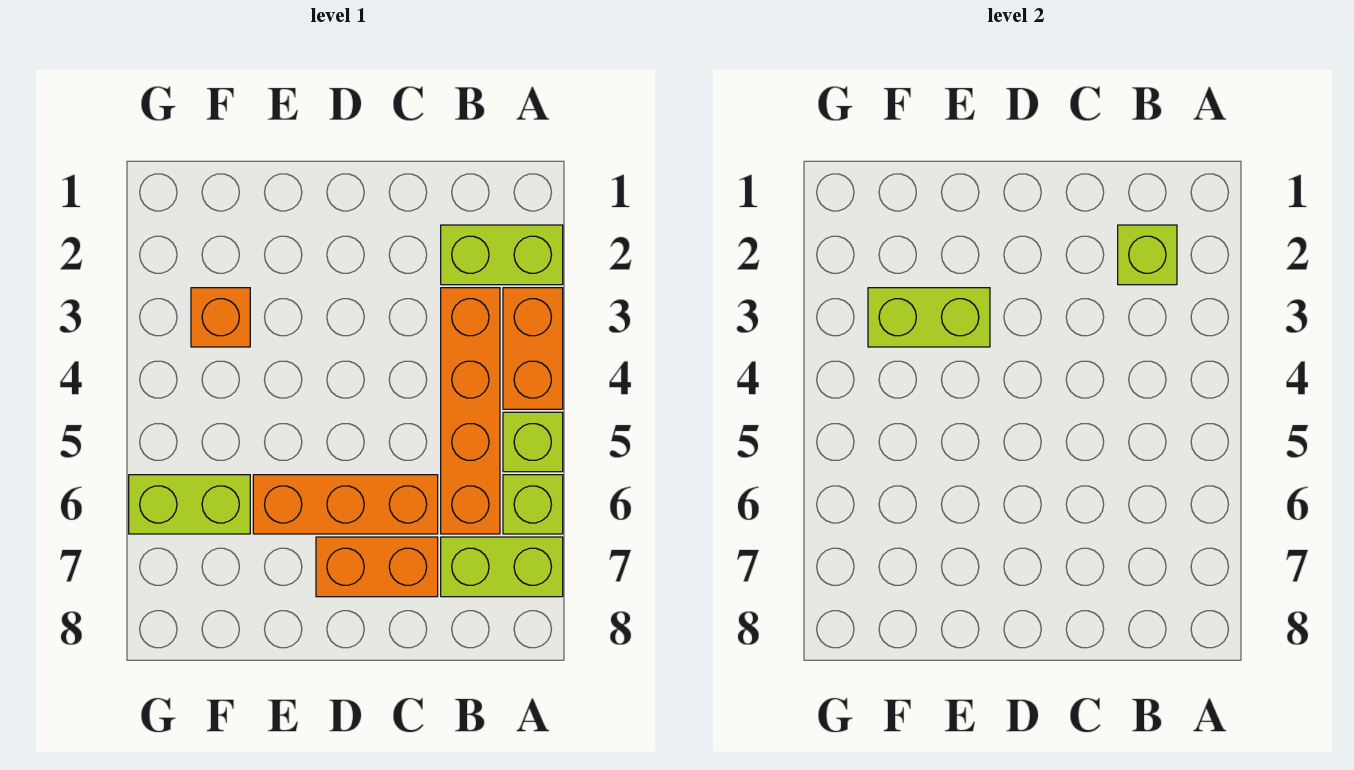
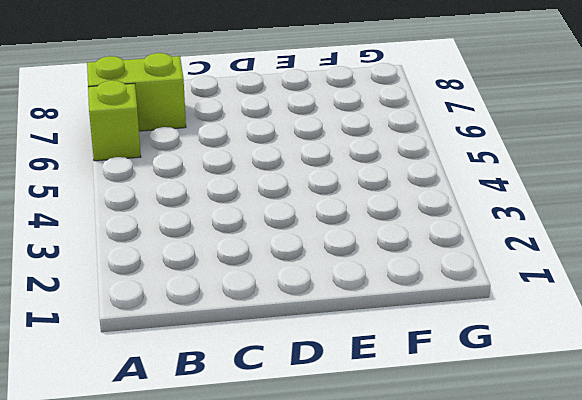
none -> lime 1x2 brick [441,225,563,285]
none -> orange 1x2 brick [503,288,563,409]
none -> lime 1x1 brick [503,412,563,472]

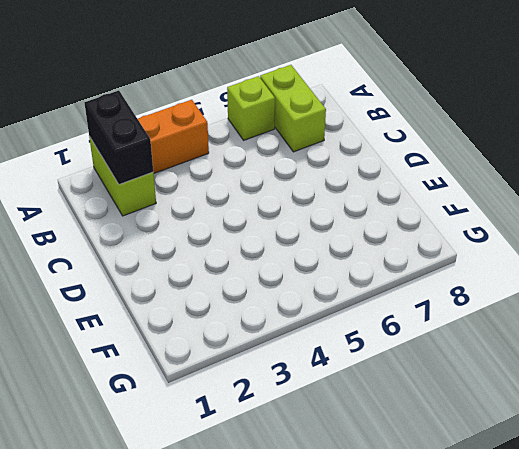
black 1x2 brick [84,91,153,185] -> lime 1x1 brick [1118,225,1177,285]
none -> lime 1x1 brick [503,412,563,472]
none -> orange 1x4 brick [441,288,500,534]
none -> orange 1x3 brick [253,475,438,534]

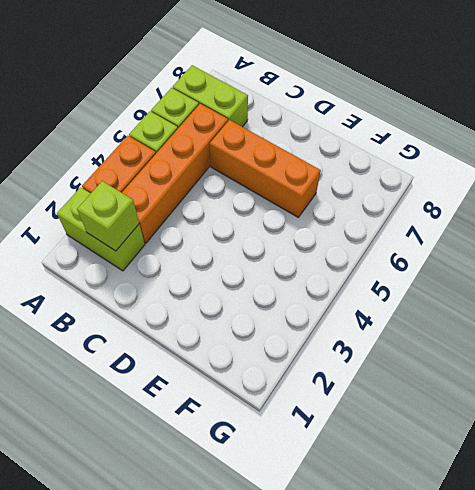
none -> orange 1x2 brick [316,537,438,597]
none -> orange 1x1 brick [191,288,250,347]
none -> lime 1x2 brick [129,475,250,534]

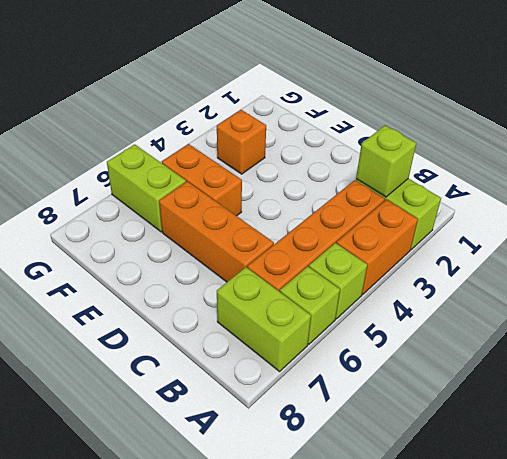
orange 1x2 brick [162,144,242,216] -> orange 1x2 brick moved to [316,537,438,597]
none -> lime 1x2 brick [868,288,990,347]

